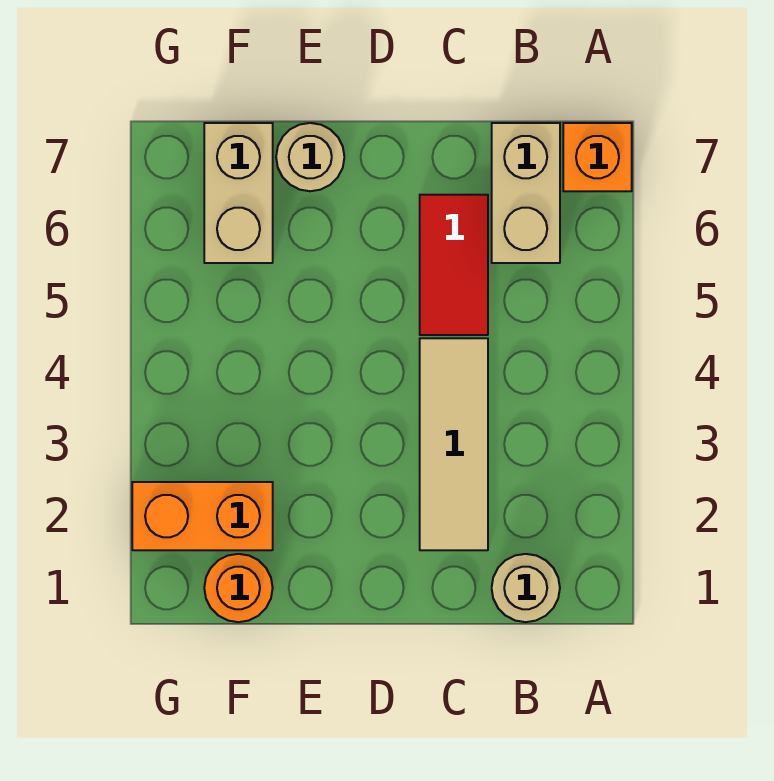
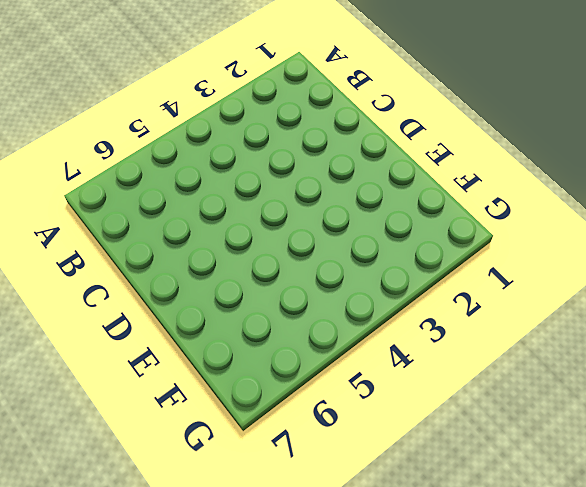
none -> orange 1x1 brick [563,123,632,191]
none -> tan 1x1 round brick [492,554,560,622]

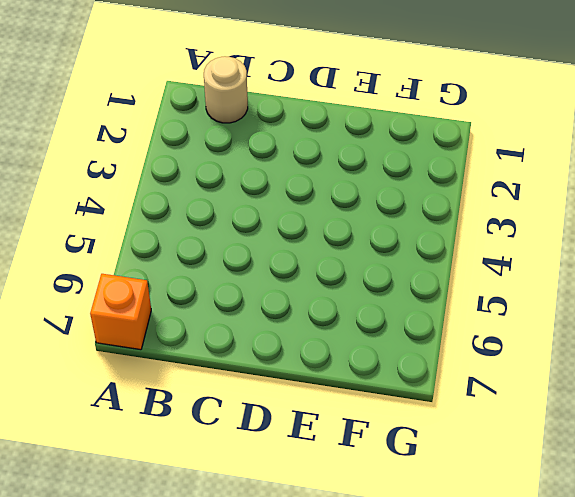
none -> tan 1x2 brick [492,123,560,263]
none -> tan 1x3 tile [420,338,488,550]

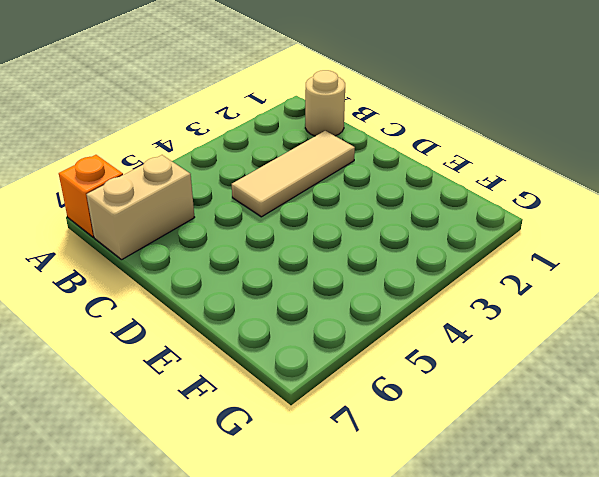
none -> red 1x2 tile [420,195,488,335]
none -> tan 1x1 round brick [276,123,344,191]

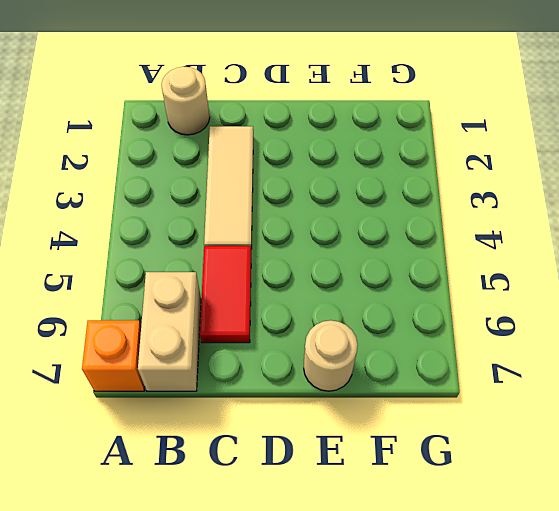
none -> orange 1x1 round brick [204,554,273,622]
none -> orange 1x2 brick [132,482,273,550]

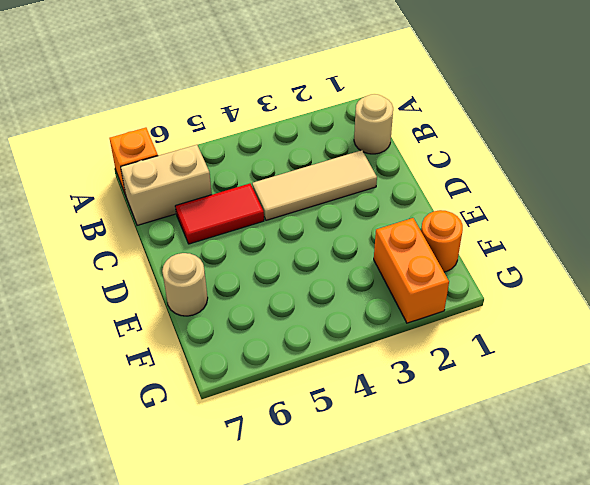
none -> tan 1x2 brick [204,123,273,263]

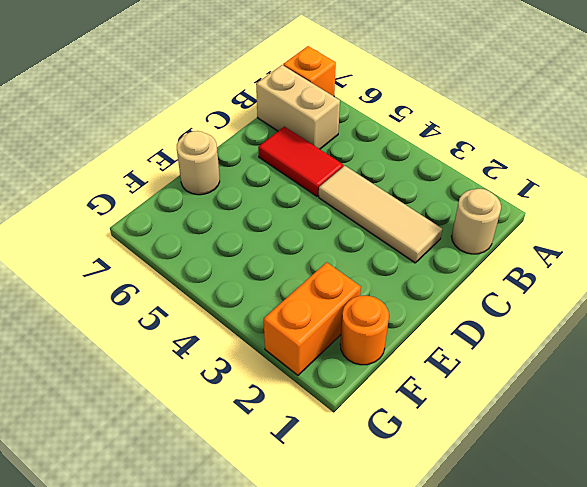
none -> tan 1x2 brick [204,123,273,263]

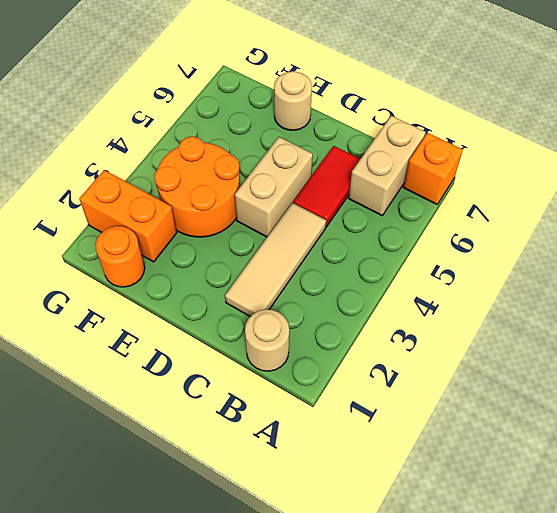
tan 1x2 brick [235,137,313,237] -> tan 1x2 brick moved to [204,123,273,263]
orange 2x2 round brick [154,136,240,237] -> none

